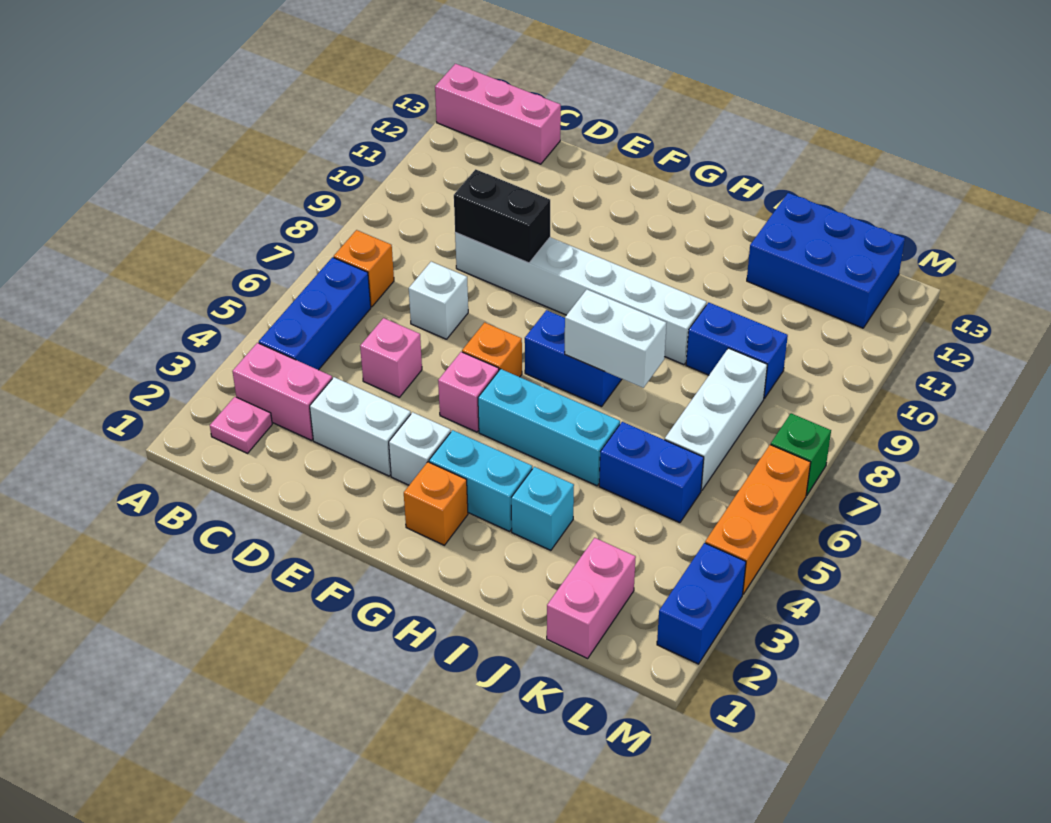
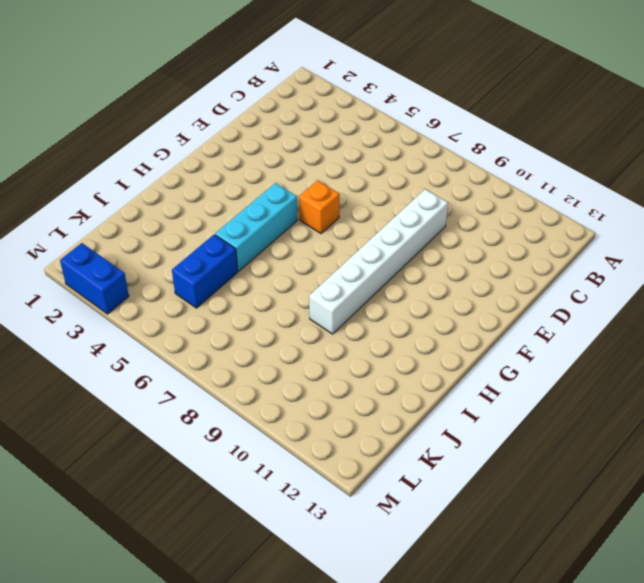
none -> pink 1x3 brick [435,64,561,164]
none -> pink 1x1 plate [210,397,272,453]
none -> pink 1x2 brick [232,343,332,440]

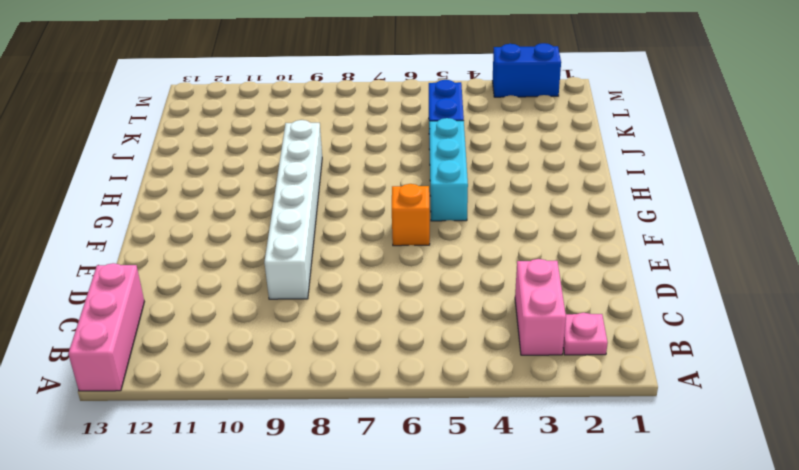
none -> blue 1x3 brick [259,257,371,370]
none -> orange 1x1 brick [334,230,394,307]
none -> white 1x2 brick [310,377,411,476]

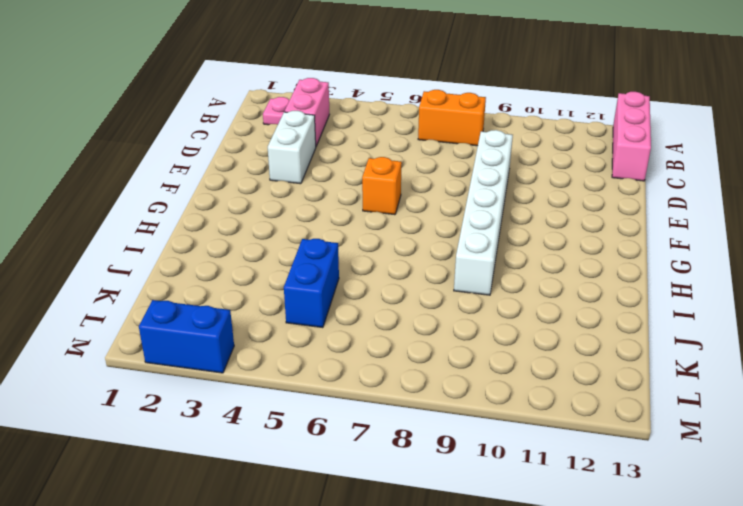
orange 1x2 brick [418,90,486,146] -> orange 1x1 brick [334,230,394,307]
none -> blue 1x3 brick [259,257,371,370]
none -> pink 1x1 brick [360,318,422,397]
none -> white 1x1 brick [409,262,468,339]

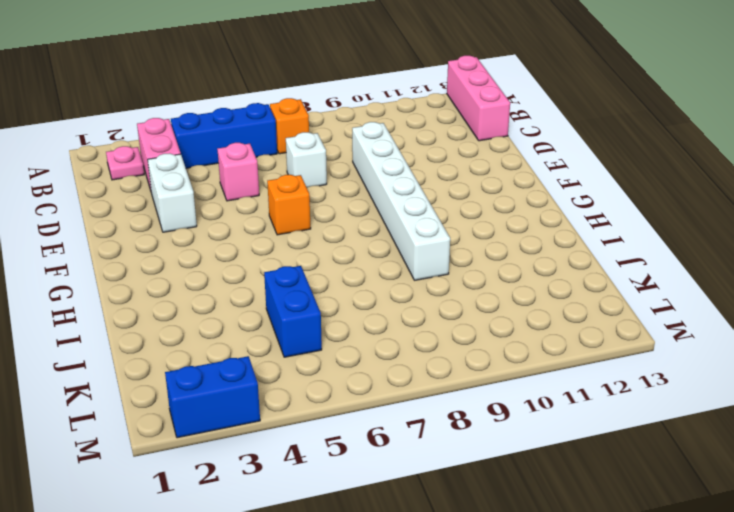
none -> white 1x1 brick [389,412,451,485]
none -> pink 1x1 brick [438,352,499,432]
none -> orange 1x1 brick [404,462,468,545]

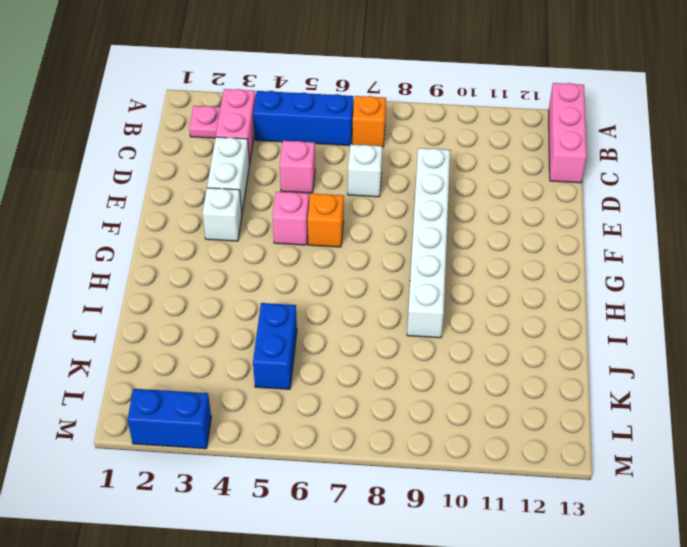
none -> orange 1x1 brick [404,462,468,545]
none -> cyan 1x2 brick [429,430,532,531]
none -> cyan 1x3 brick [478,369,620,486]

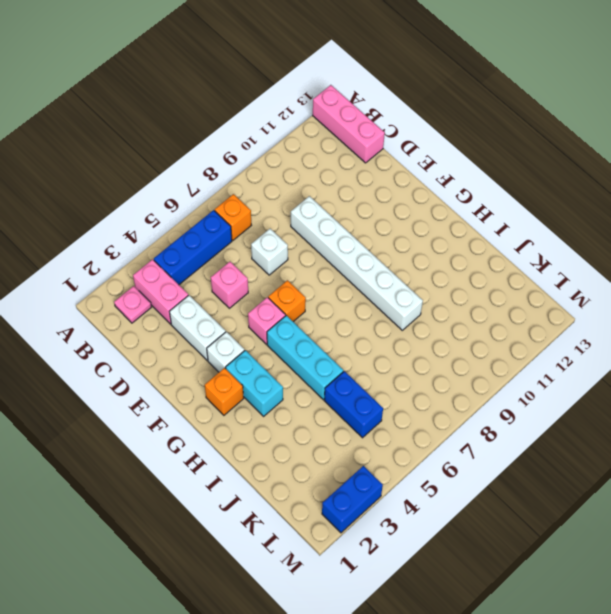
none -> blue 1x2 brick [525,310,622,407]
none -> cyan 1x1 brick [511,467,574,550]
none -> blue 1x2 brick [686,302,788,399]

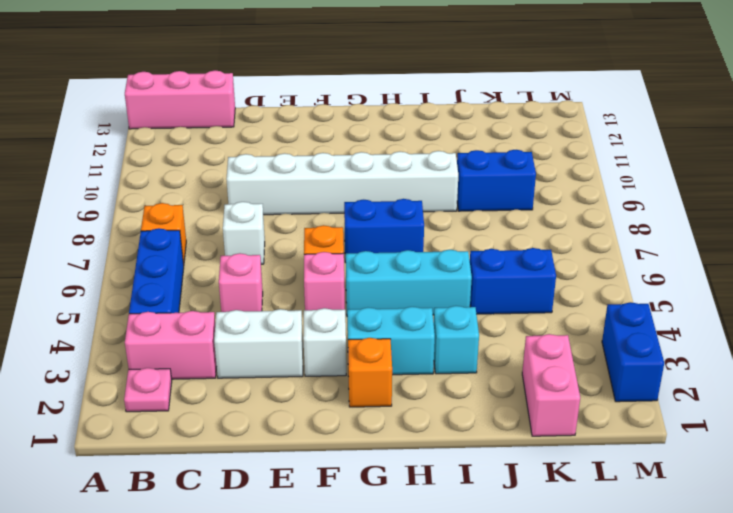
none -> blue 2x3 brick [747,193,905,328]
none -> white 1x3 brick [665,348,767,491]
none -> orange 1x3 brick [705,445,811,594]

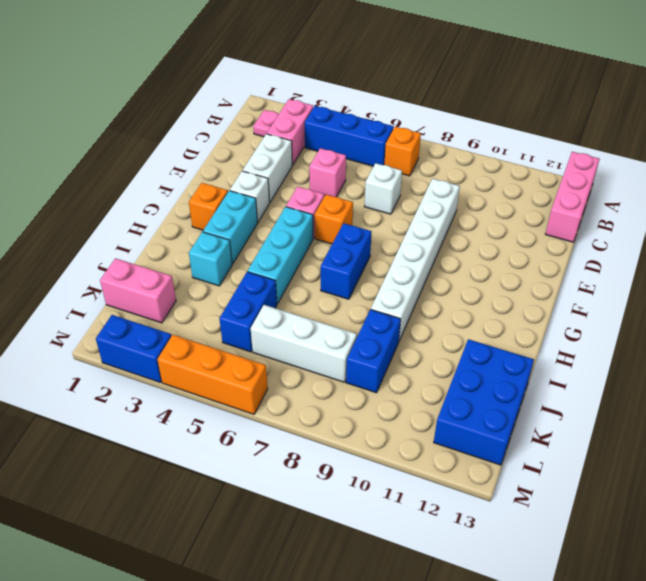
none -> green 1x1 brick [771,413,831,496]
none -> black 1x2 brick [454,169,550,263]
none -> white 1x2 brick [565,290,666,388]

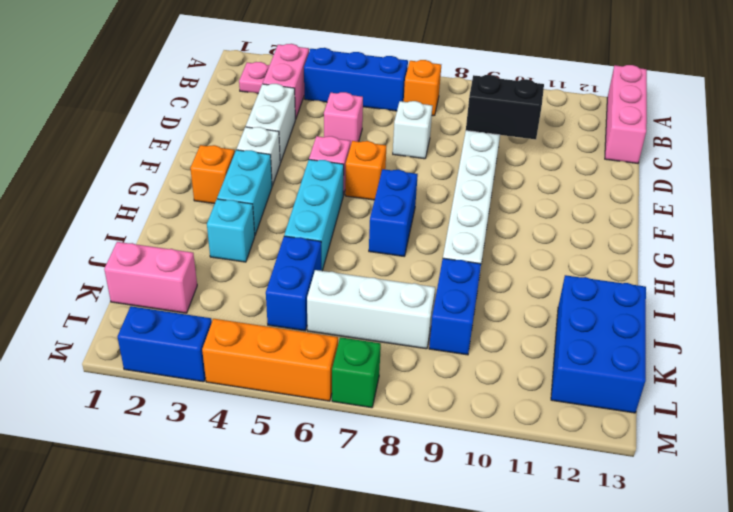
black 1x2 brick [466,75,544,139] -> black 1x2 brick turned to [454,169,550,263]
none -> white 1x2 brick [565,290,666,388]

